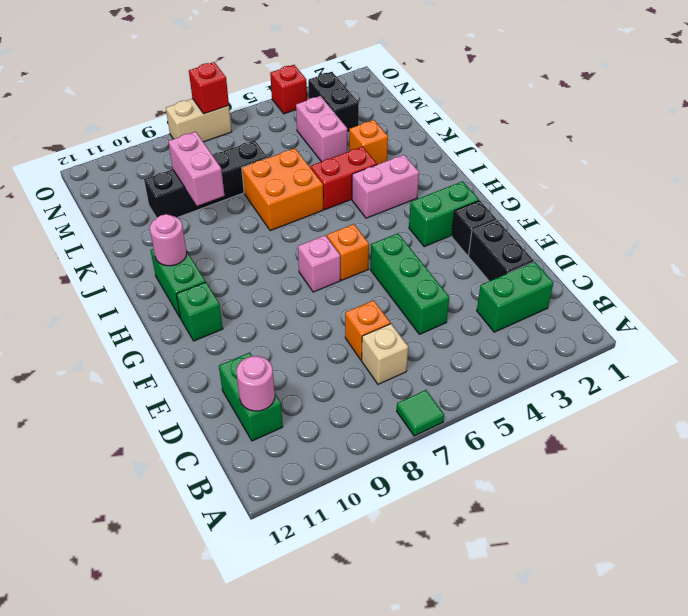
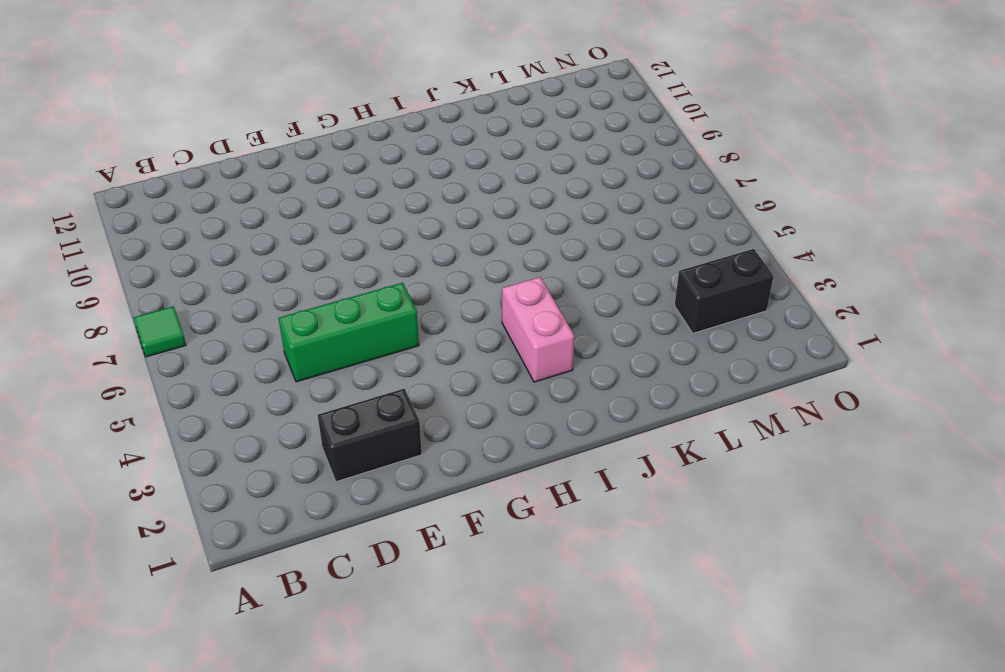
none -> green 1x2 brick [477,262,553,332]
none -> tan 1x1 brick [362,324,408,384]
none -> green 1x2 brick [219,353,283,441]

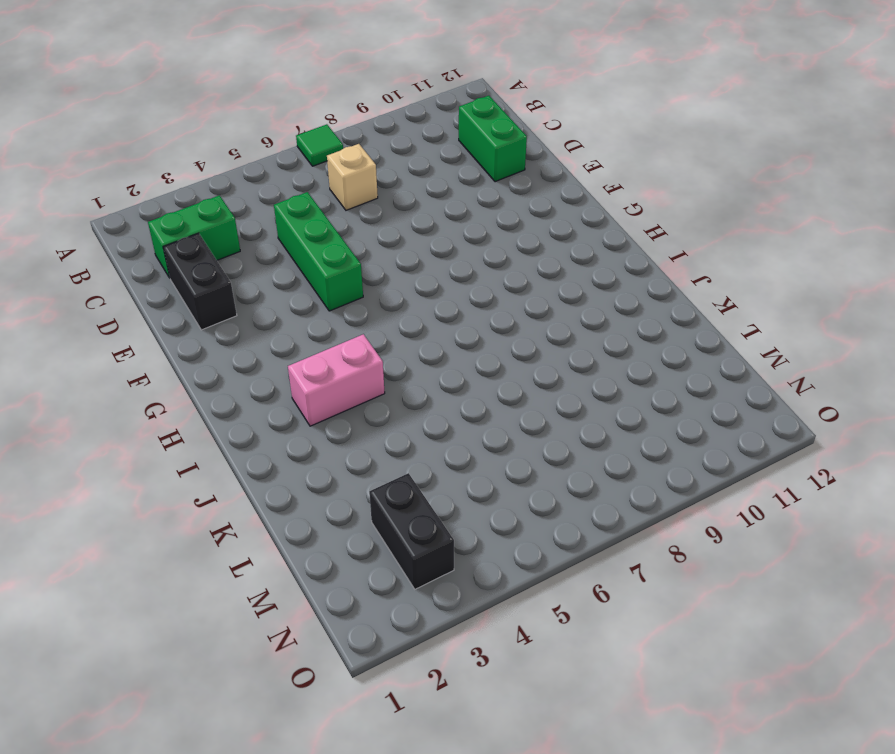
none -> orange 1x1 brick [345,300,390,360]
none -> black 1x1 brick [452,200,497,256]
none -> green 1x2 brick [409,181,479,247]

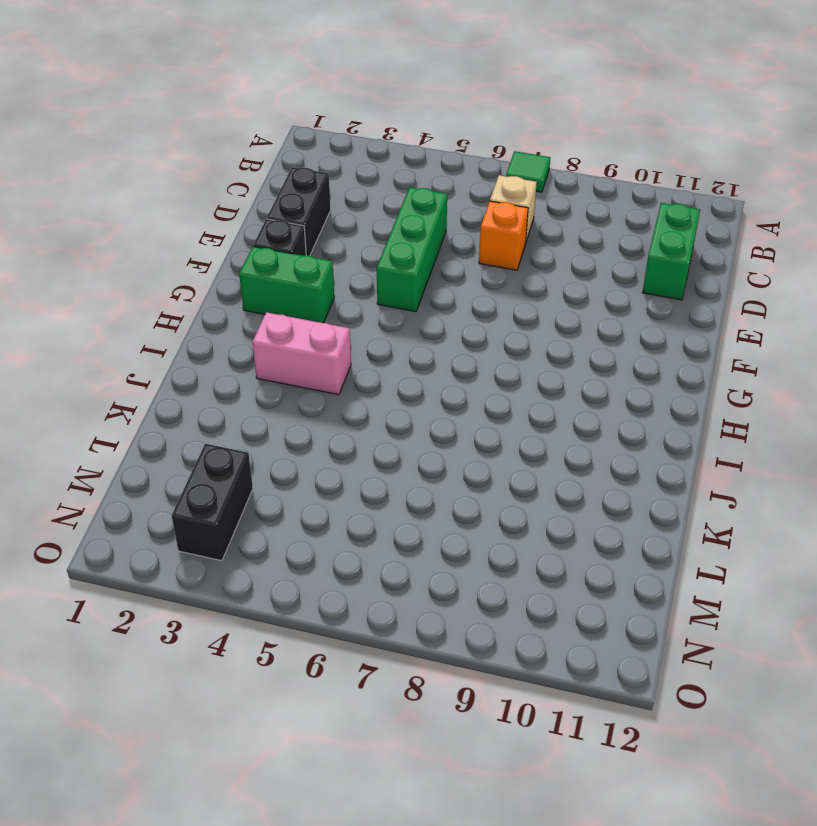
none -> green 1x2 brick [477,262,553,332]
none -> orange 1x1 brick [327,224,369,280]
none -> pink 1x1 brick [298,235,340,292]

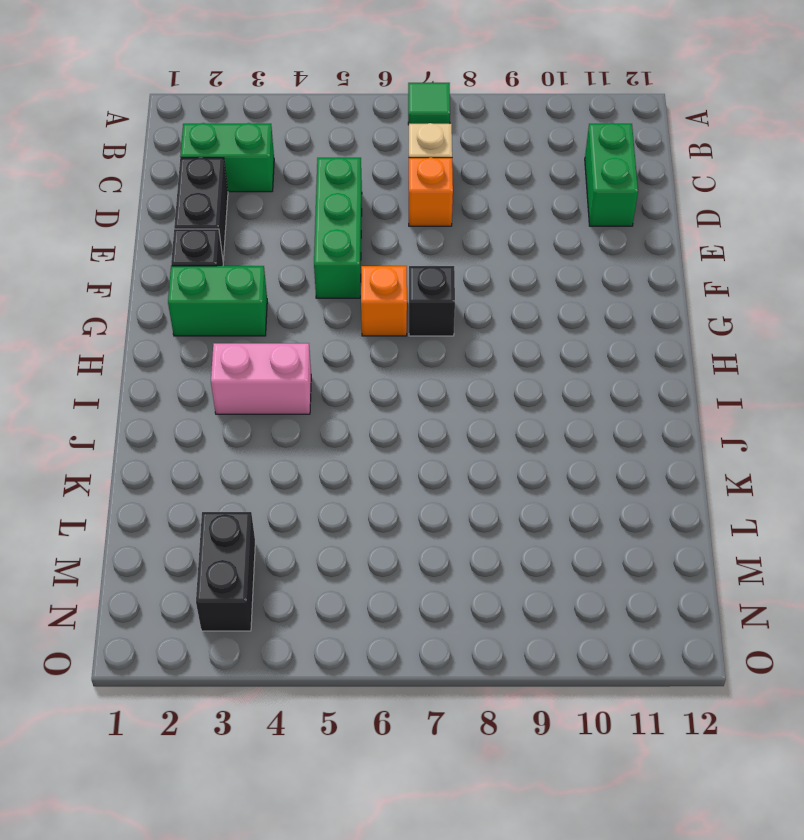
black 1x1 brick [409,266,455,336] -> pink 1x1 brick [298,235,340,292]
none -> green 1x1 brick [176,282,223,341]
none -> green 1x2 brick [151,249,205,318]
none -> red 1x2 brick [310,147,377,210]

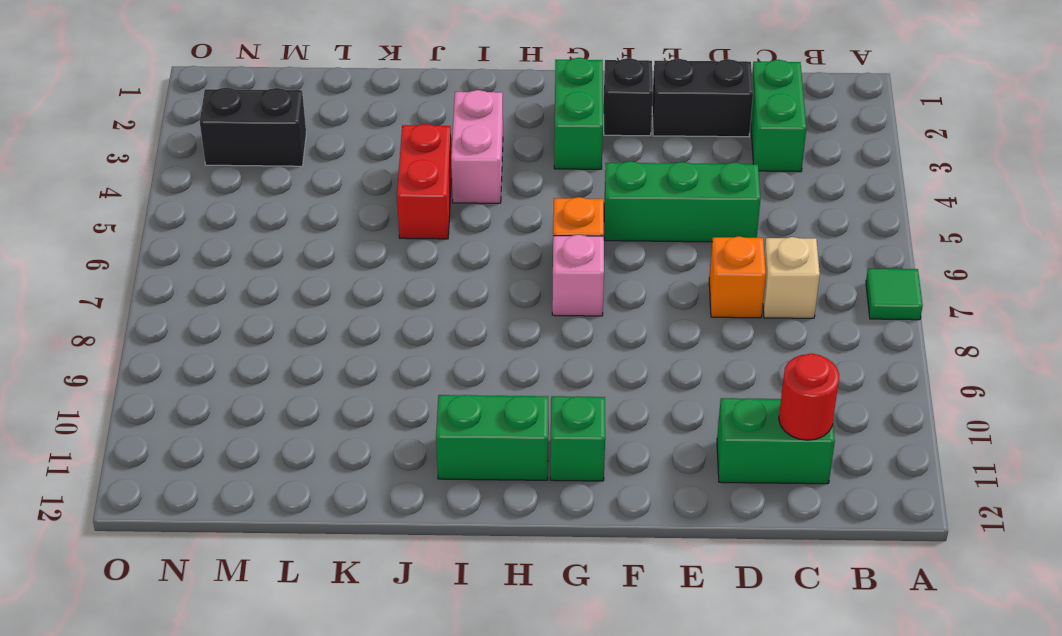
red 1x1 round brick [779,353,839,440] -> pink 1x1 round brick [236,356,275,411]
none -> orange 2x2 brick [242,148,323,231]
none -> orange 1x1 brick [349,120,388,165]
none -> pink 1x2 brick [296,96,347,162]

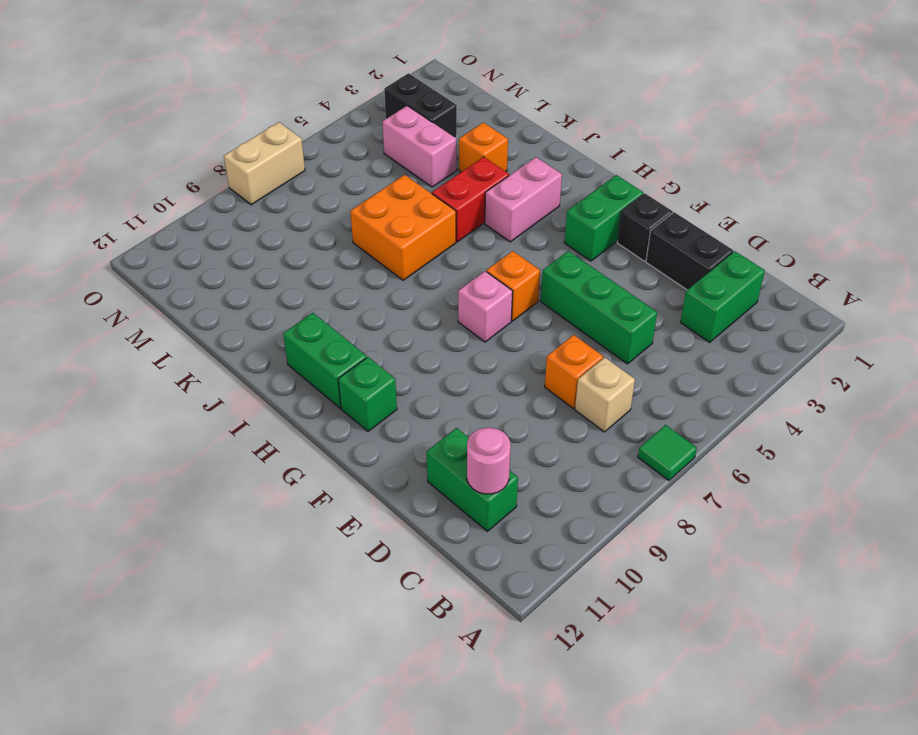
none -> black 1x4 brick [144,140,267,218]
none -> red 1x1 brick [270,65,307,114]
none -> pink 1x1 round brick [150,214,187,266]

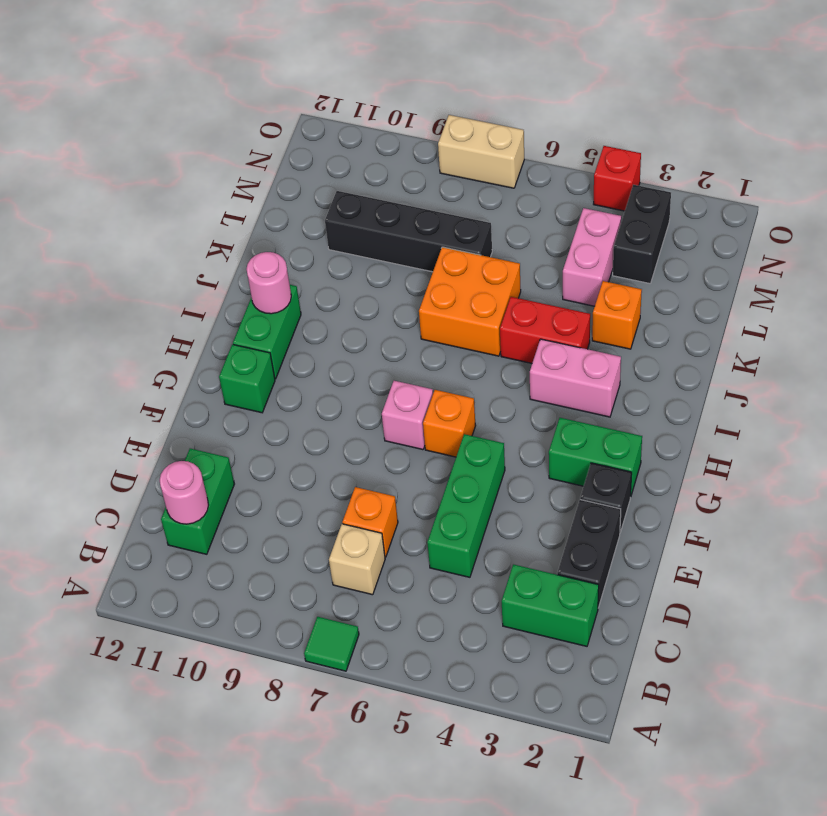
none -> pink 1x2 brick [168,132,225,206]
none -> red 1x1 brick [189,62,229,114]

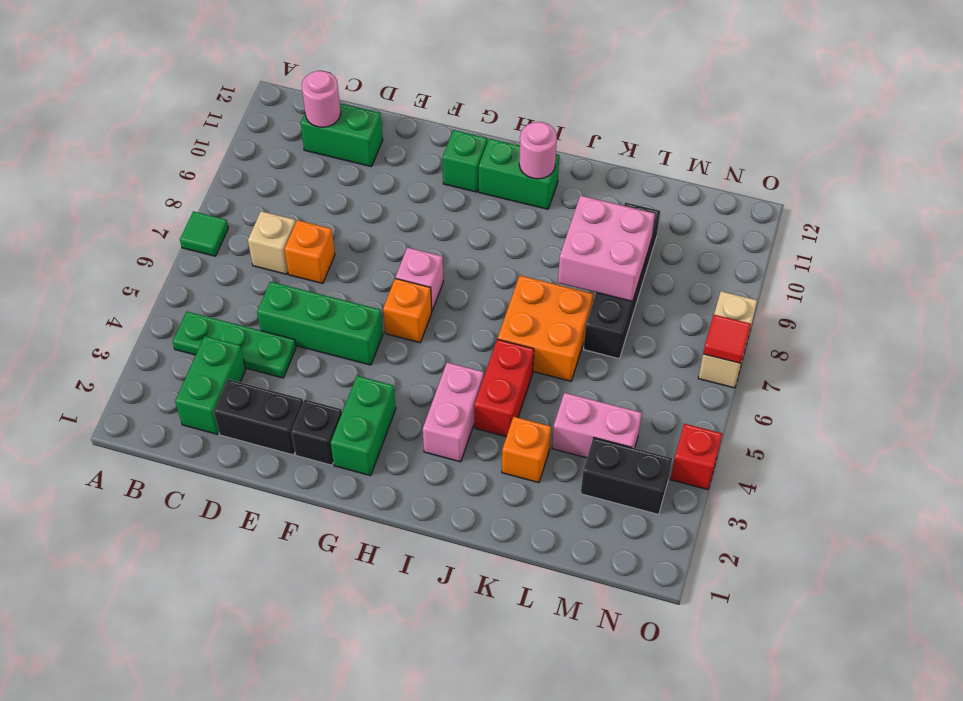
green 1x3 plate [173,311,296,378] -> none
pink 2x2 brick [558,196,655,301] -> pink 1x2 brick [168,132,225,206]
red 1x1 tile [703,315,751,363] -> red 1x1 brick [189,62,229,114]

